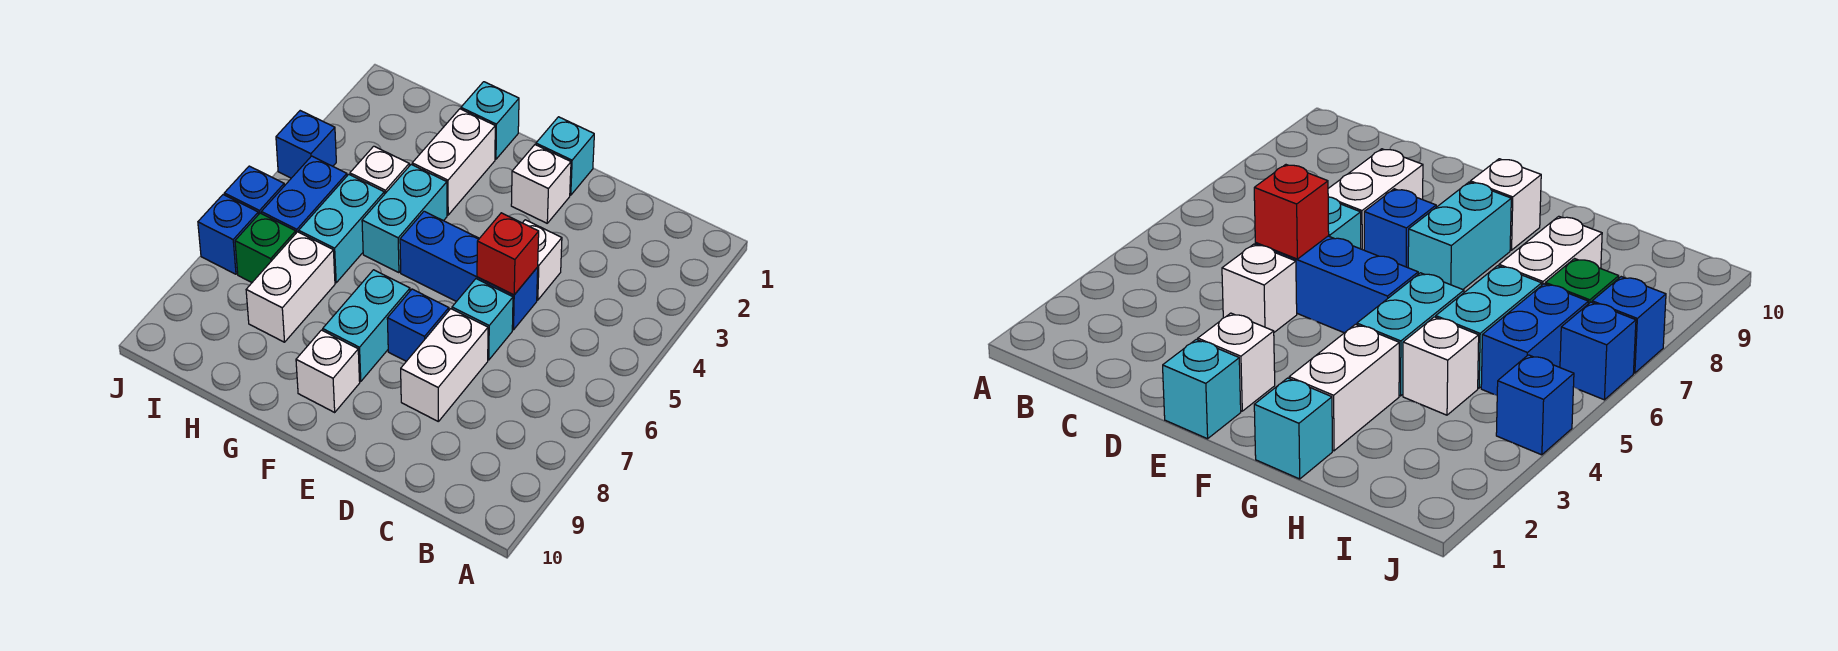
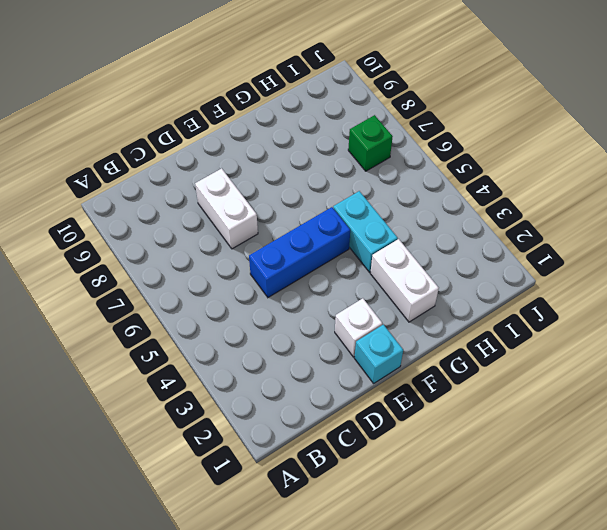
none -> white 1x1 brick [523,220,562,300]
none -> cyan 1x1 brick [452,279,513,360]
none -> blue 1x1 brick [387,289,449,361]

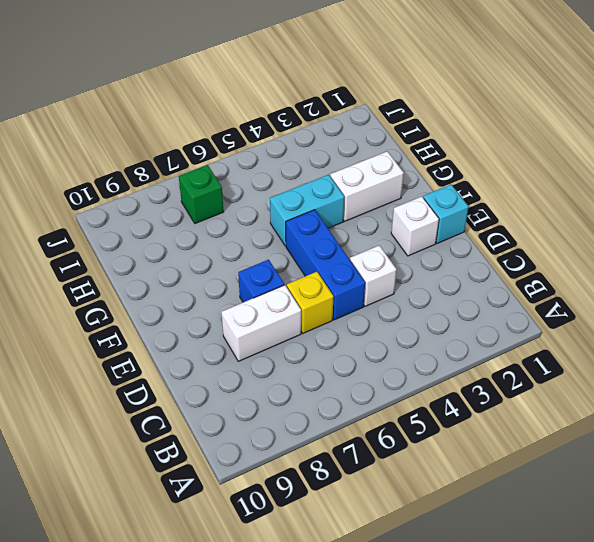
yellow 1x1 brick [287,272,333,333] -> cyan 1x1 brick [452,279,513,360]
none -> cyan 1x2 brick [323,270,410,381]
none -> white 1x1 brick [296,330,360,412]
none -> cyan 1x1 brick [461,82,519,159]

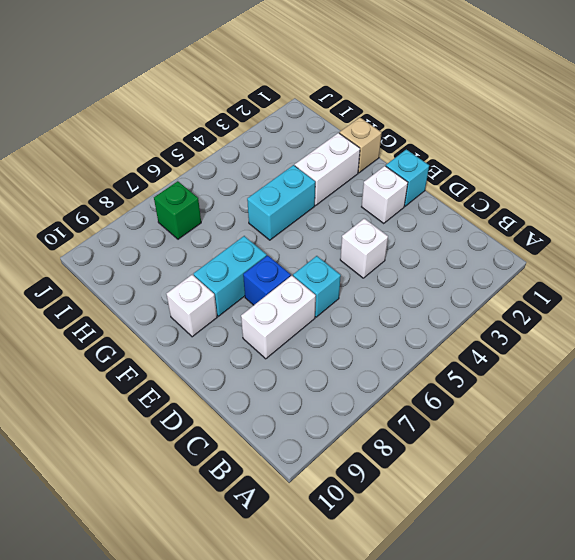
tan 1x1 brick [339,117,382,173] -> cyan 1x1 brick [461,82,519,159]
none -> blue 1x3 brick [400,211,538,330]
none -> white 1x1 brick [350,146,409,194]
none -> cyan 1x2 brick [299,174,384,283]

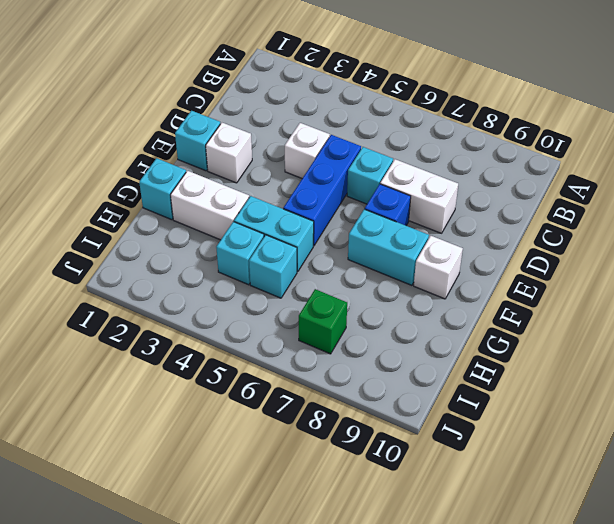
cyan 1x1 brick [216,222,264,285] -> white 1x1 brick [350,146,409,194]
cyan 1x1 brick [249,235,297,298] -> cyan 1x2 brick [299,174,384,283]
none -> white 1x2 brick [246,232,335,342]
none -> blue 1x2 brick [261,156,347,233]
none -> blue 1x1 brick [276,111,336,178]

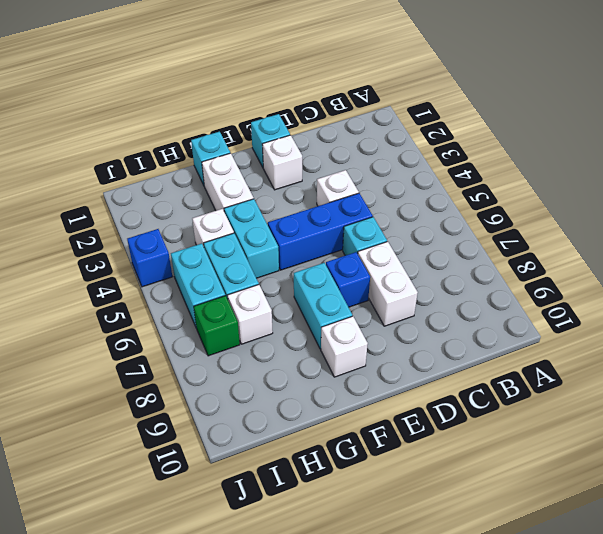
white 1x1 brick [228,285,273,344] -> white 1x2 brick [246,232,335,342]
cyan 1x2 brick [171,243,225,328] -> blue 1x2 brick [261,156,347,233]
none -> blue 1x1 brick [224,166,284,215]
none -> blue 1x1 brick [198,195,258,274]
none -> red 1x1 brick [477,213,539,295]

